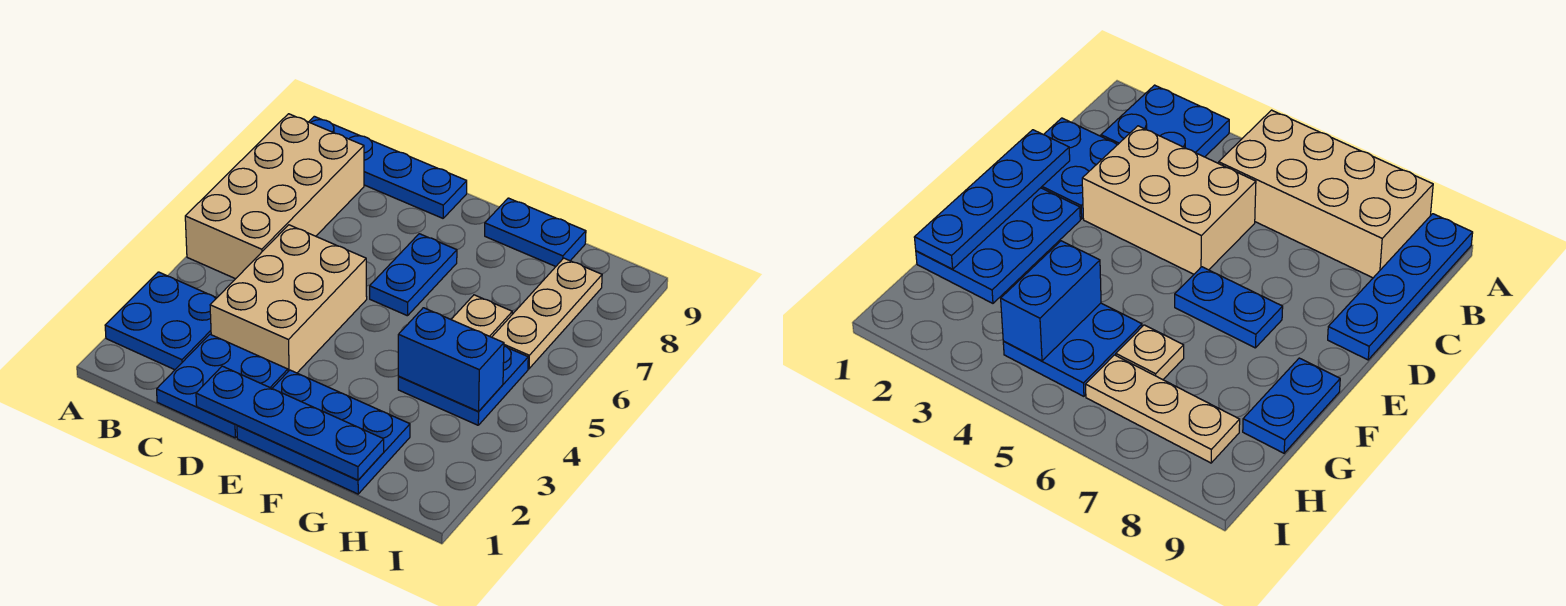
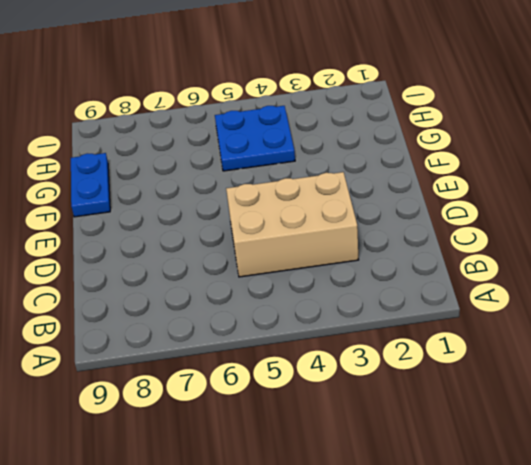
none -> blue 2x2 plate [105,272,216,370]
none -> tan 2x4 brick [185,114,364,279]
none -> blue 1x4 plate [309,116,467,218]

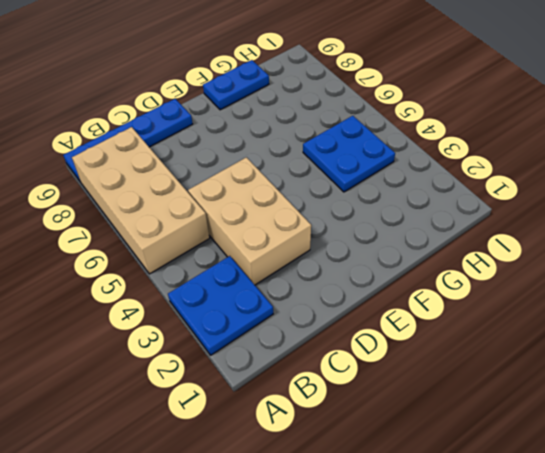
none -> blue 2x2 plate [157,334,288,438]
none -> blue 2x3 plate [237,370,410,494]
none -> blue 1x2 plate [370,234,457,316]

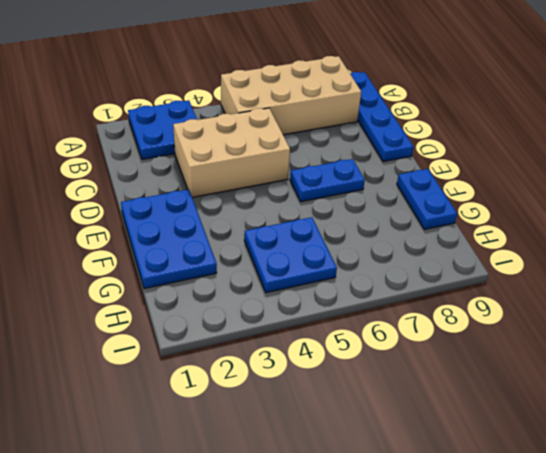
none -> blue 2x2 plate [157,334,288,438]
none -> tan 1x1 plate [451,295,512,337]
none -> tan 1x3 plate [492,258,602,369]

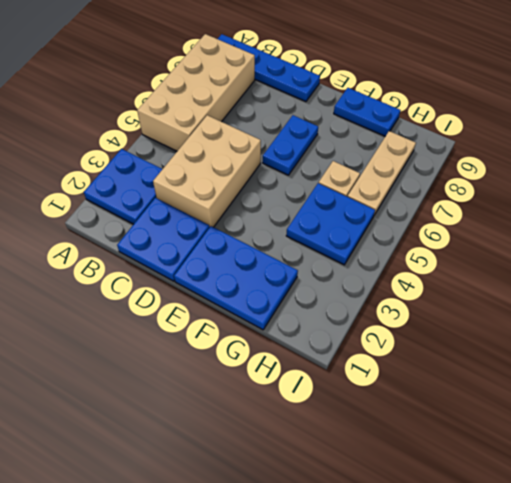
none -> blue 1x4 plate [196,366,384,480]
none -> blue 1x2 brick [398,308,504,411]

